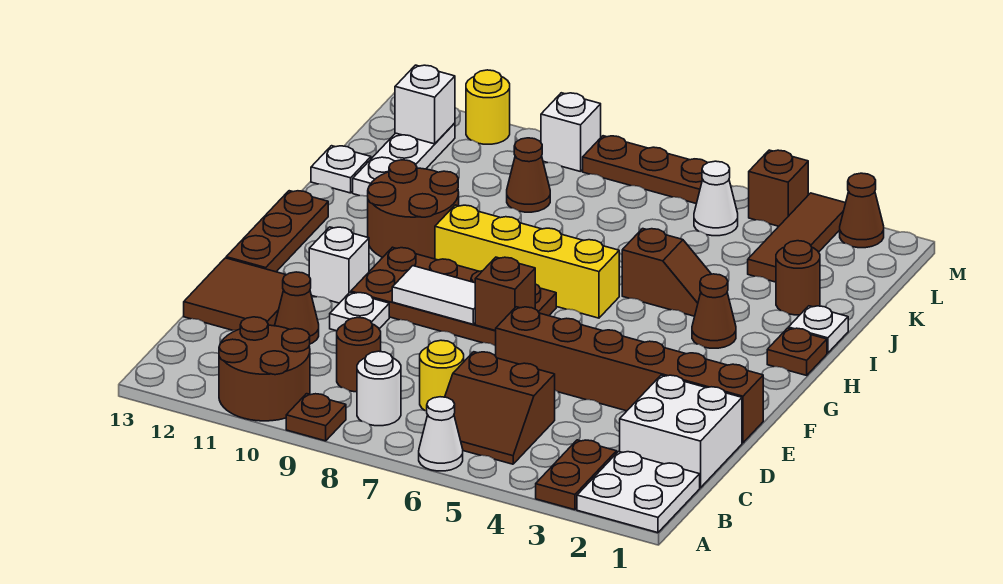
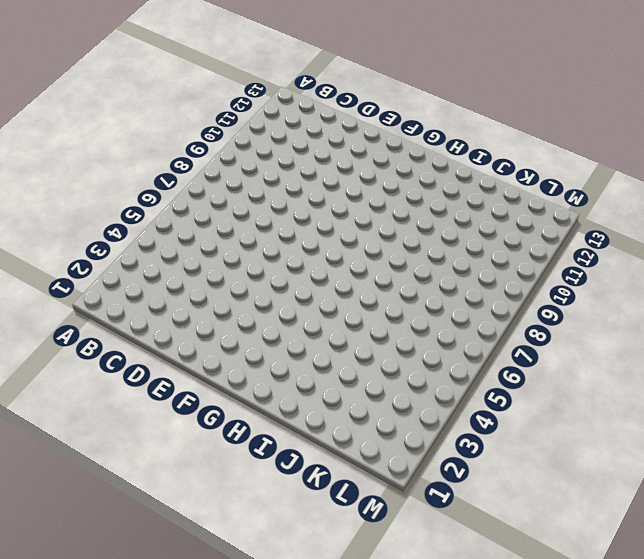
none -> white 2x2 plate [577,451,700,533]
none -> brown 1x2 plate [536,440,617,510]
none -> white 1x1 cone [419,397,463,471]
none -> brown 1x1 plate [286,394,346,441]

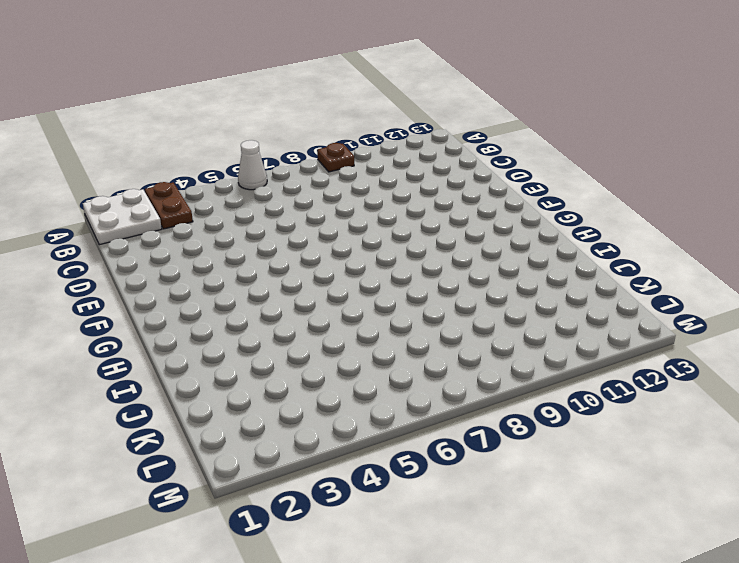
none -> brown 2x2 round brick [219,317,310,421]
none -> brown 2x2 slope [445,352,555,464]
none -> white 1x1 round brick [357,351,401,426]
none -> white 2x2 brick [620,375,742,488]

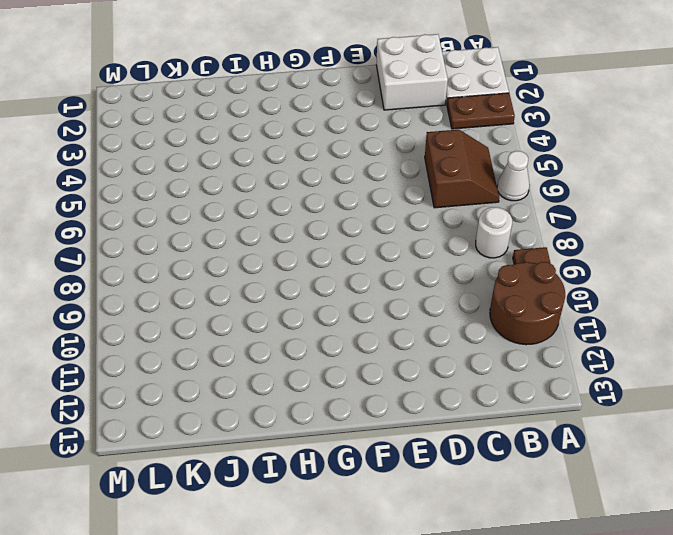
none -> yellow 1x1 round brick [420,340,464,411]
none -> brown 1x1 round brick [337,318,381,392]
none -> brown 1x1 cone [275,272,319,344]
none -> brown 2x2 tile [184,258,286,330]

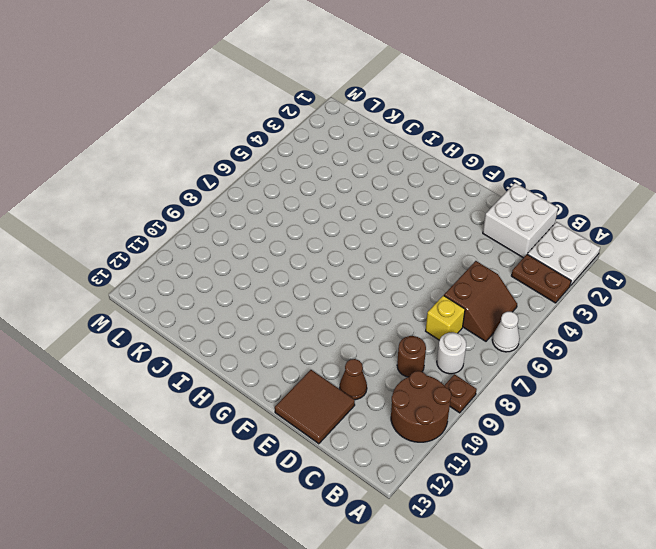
yellow 1x1 brick [426,296,465,340] -> yellow 1x1 round brick [420,340,464,411]
none -> brown 1x6 brick [496,307,763,443]
none -> white 1x1 plate [330,292,389,331]
none -> brown 2x4 plate [351,247,556,346]
none -> white 1x1 brick [309,227,369,303]

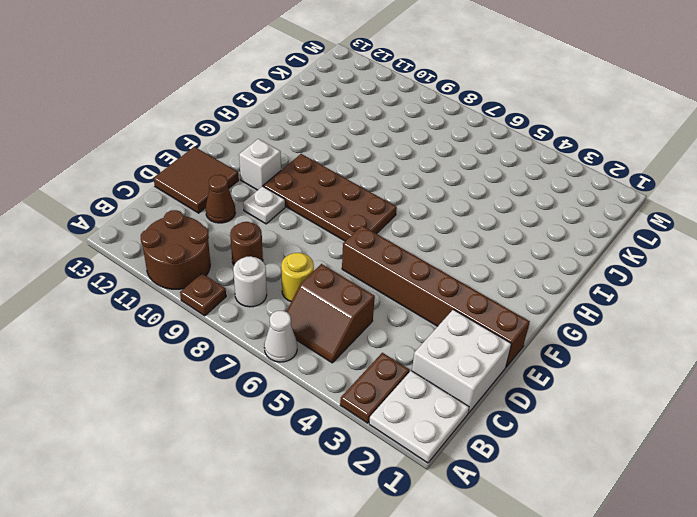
none -> brown 1x3 plate [226,191,328,272]
none -> brown 1x1 plate [767,328,827,375]
none -> brown 1x1 cone [692,274,736,348]
none -> yellow 1x4 brick [435,205,619,318]

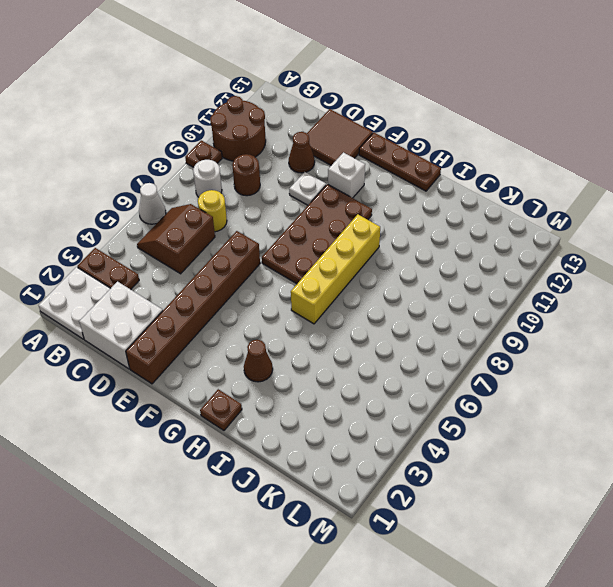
none -> brown 2x2 round brick [368,160,459,259]
none -> white 1x1 plate [788,306,848,353]
none -> brown 1x2 slope [622,229,711,316]
none -> brown 1x1 round brick [776,241,820,315]

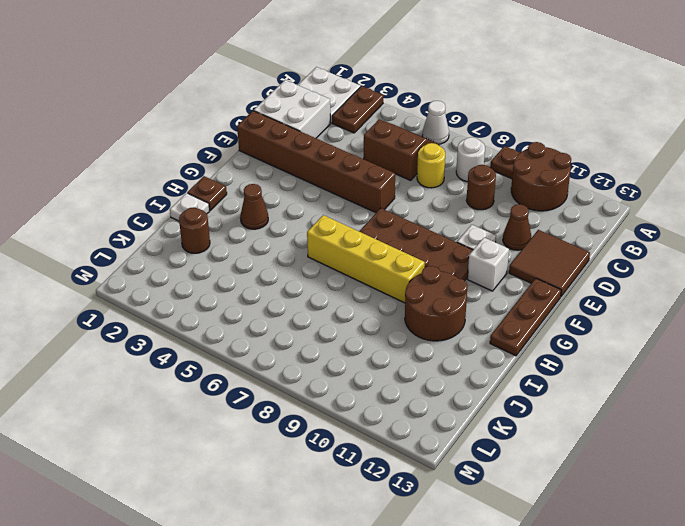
none -> brown 1x2 slope [622,229,711,316]
none -> white 1x3 plate [353,123,455,196]
none -> white 1x1 plate [311,146,371,193]
none -> brown 1x3 tile [748,193,845,282]

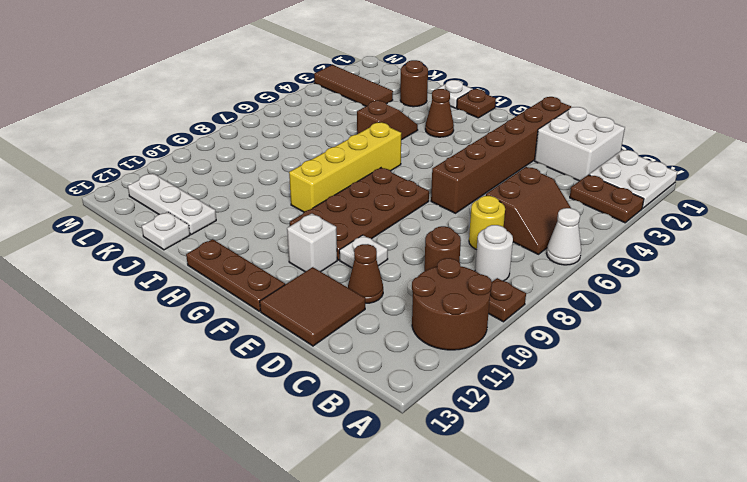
none -> brown 2x2 round brick [368,160,459,259]
none -> brown 1x1 cone [507,138,550,212]
none -> white 1x1 cone [694,161,738,236]
none -> brown 1x1 cone [840,173,884,248]

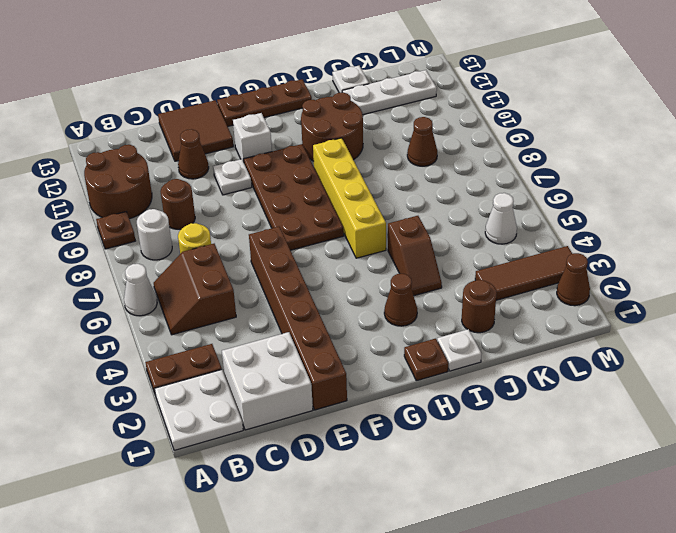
none -> brown 1x1 brick [749,150,808,226]
none -> brown 1x3 plate [583,136,707,204]
none -> white 1x1 brick [541,93,601,172]
none -> yellow 1x1 round brick [466,70,510,144]

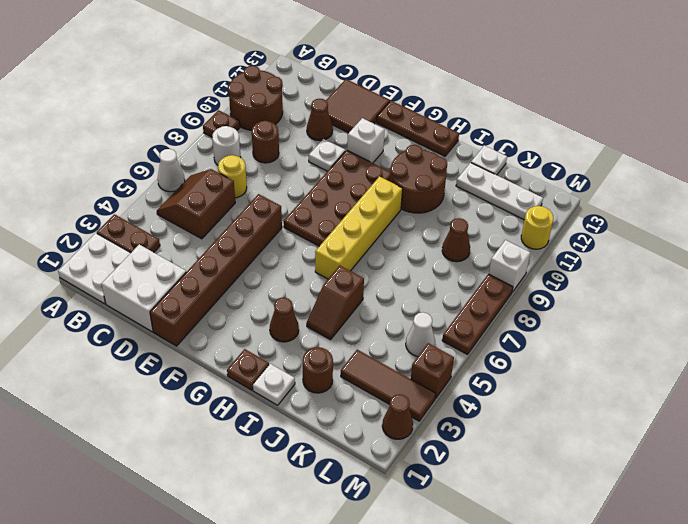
none -> brown 1x1 brick [475,257,535,331]
none -> white 1x2 tile [392,266,475,324]
none -> white 1x1 brick [395,65,455,144]

